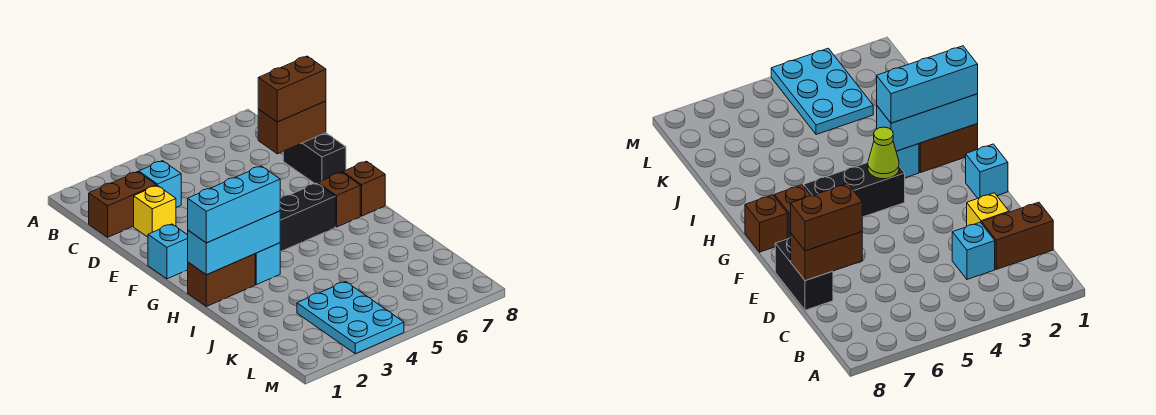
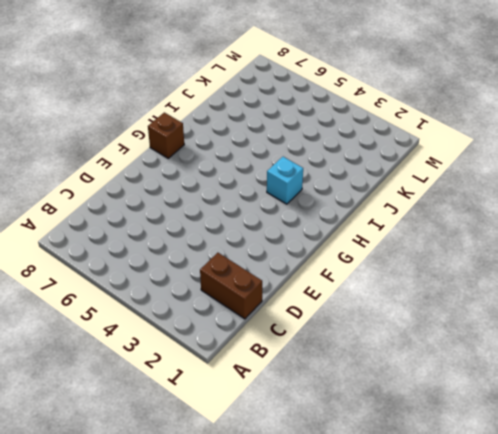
none -> cyan 1x1 brick [139,161,181,208]
none -> yellow 1x1 brick [134,185,176,237]
none -> black 1x2 brick [283,133,346,184]

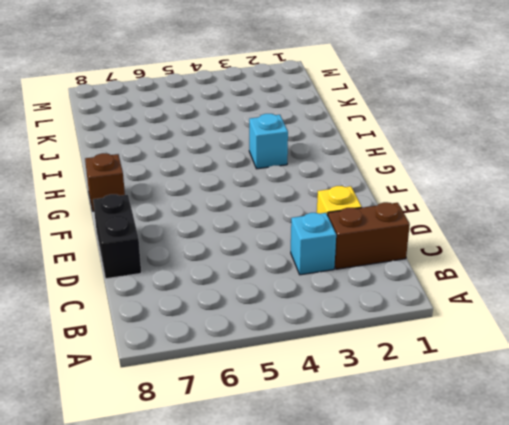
none -> cyan 1x1 brick [148,224,188,279]
none -> black 1x3 brick [280,183,335,252]
none -> brown 1x1 brick [318,172,360,227]

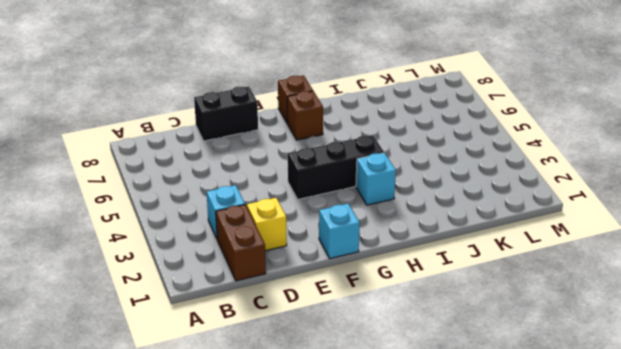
black 1x3 brick [288,135,384,199] -> black 1x3 brick turned to [280,183,335,252]
none -> brown 1x2 brick [188,254,255,306]
none -> cyan 2x3 plate [297,282,404,354]
none -> brown 1x2 brick [258,101,326,154]

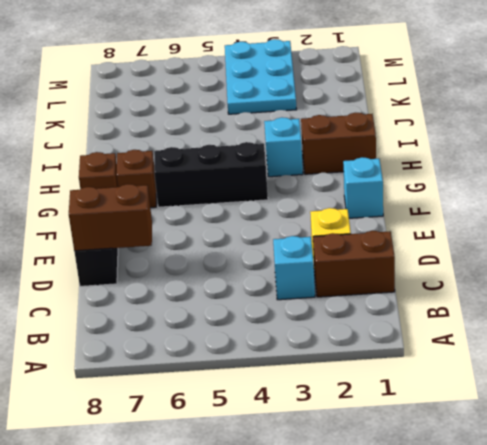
none -> lime 1x1 cone [868,127,899,179]
none -> cyan 1x3 brick [188,211,280,275]
none -> brown 1x2 brick [258,56,326,122]

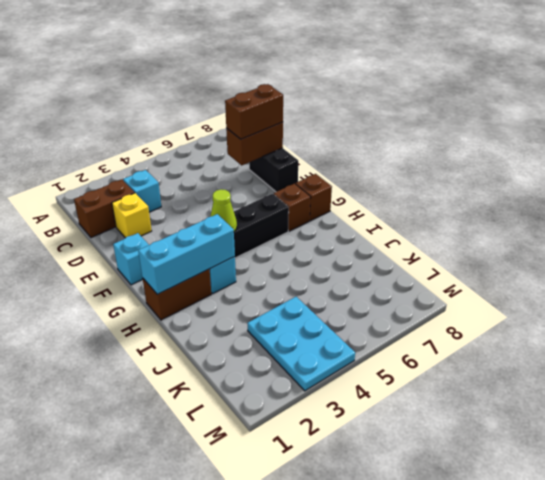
none -> cyan 1x3 brick [188,166,280,243]

